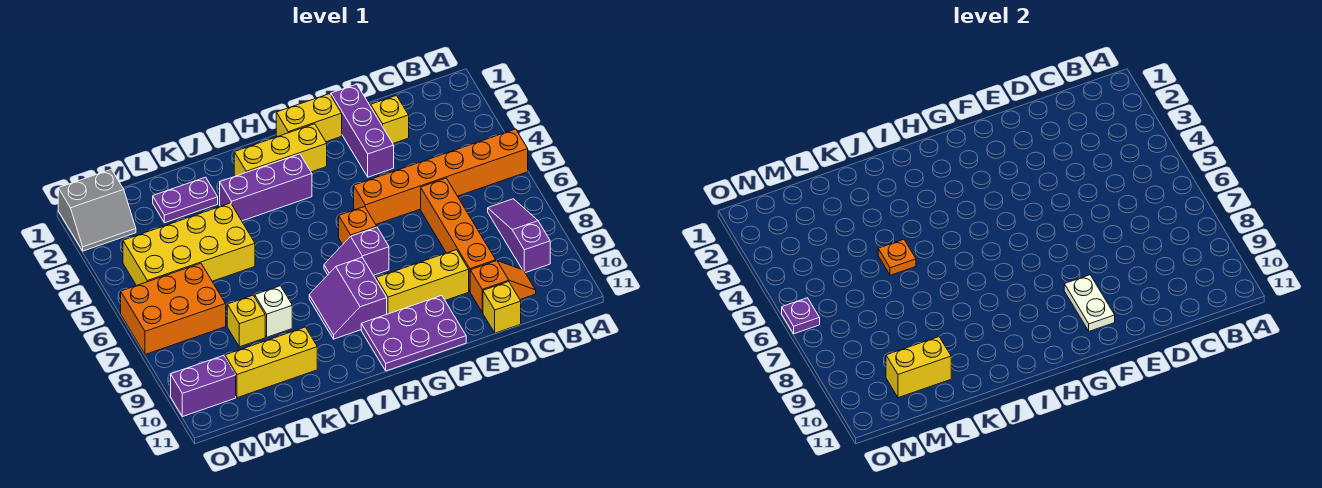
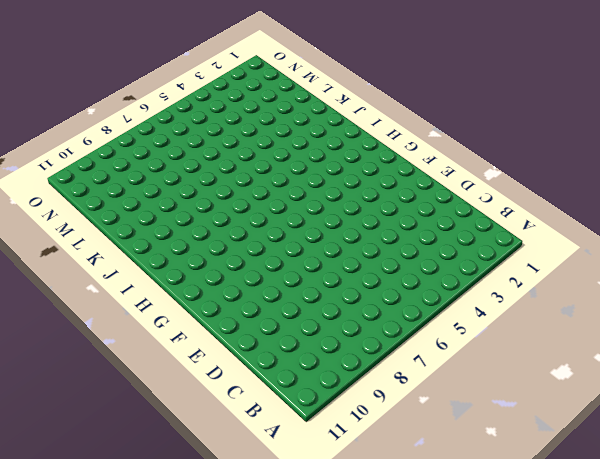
none -> orange 1x6 brick [354,129,528,224]
none -> purple 1x3 slope [488,199,550,273]
none -> orange 1x2 slope [470,261,536,312]

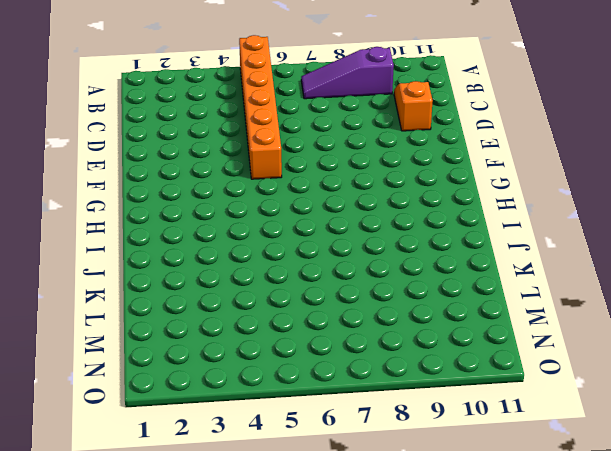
none -> yellow 1x1 brick [371,95,409,143]
none -> orange 1x4 brick [421,178,496,291]
none -> yellow 1x1 brick [483,282,521,333]

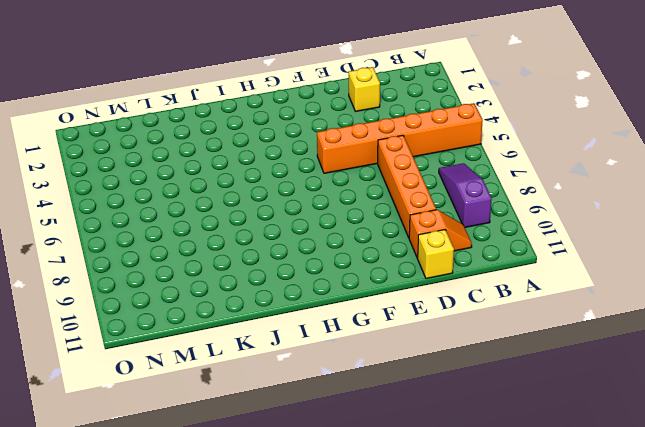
none -> purple 1x3 brick [331,84,394,177]
none -> yellow 1x3 brick [376,250,469,314]
none -> yellow 1x2 brick [276,94,342,142]

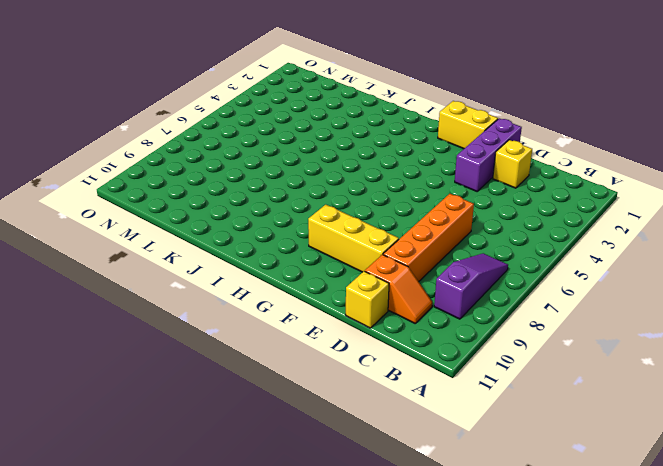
none -> orange 1x6 brick [354,129,528,224]
none -> purple 2x3 plate [361,295,466,371]
none -> yellow 1x3 brick [234,124,327,176]

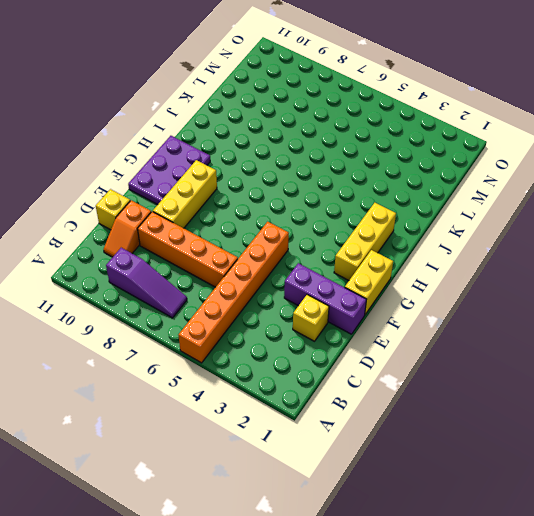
none -> orange 1x1 brick [339,207,377,245]
none -> purple 1x2 slope [324,227,389,275]
none -> purple 1x3 brick [220,154,312,221]

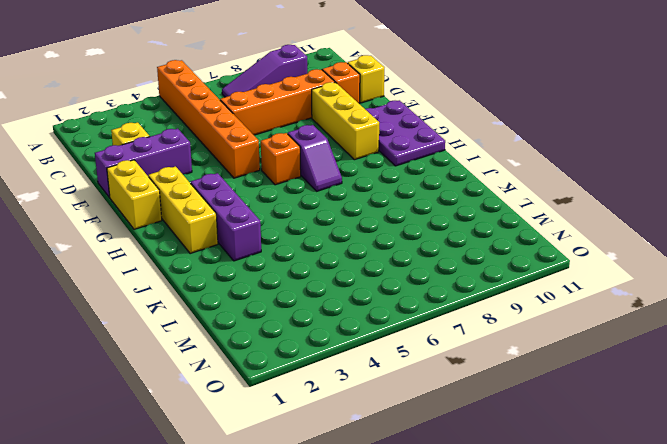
none -> purple 2x2 slope [309,258,387,339]
none -> purple 1x2 plate [153,177,218,223]
none -> yellow 2x4 brick [123,203,255,286]

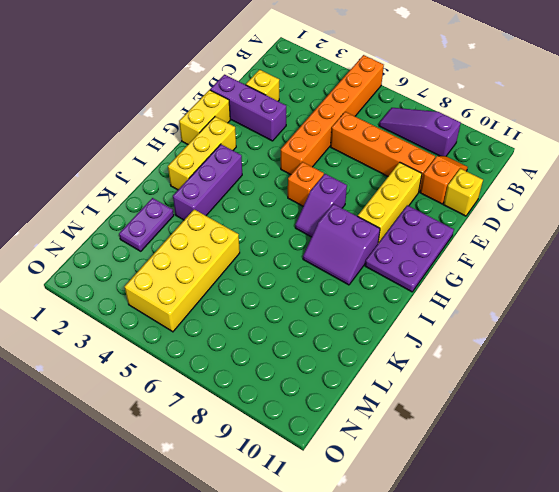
none -> white 1x1 brick [255,286,292,337]
none -> yellow 1x3 brick [225,327,317,398]
none -> yellow 1x1 brick [227,295,265,347]

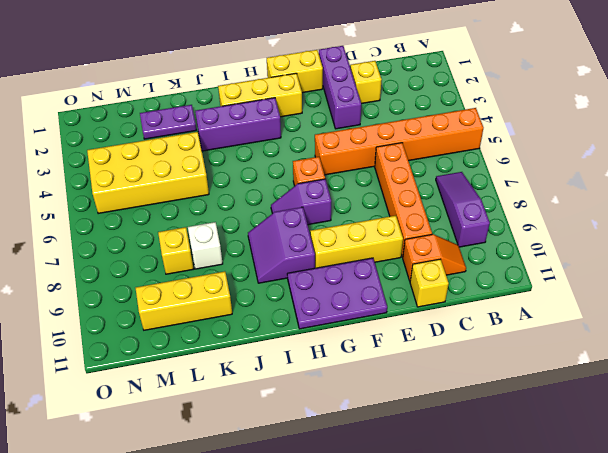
none -> orange 2x3 brick [121,263,226,355]
none -> grey 2x2 slope [58,169,136,251]
none -> purple 1x2 brick [171,355,236,417]

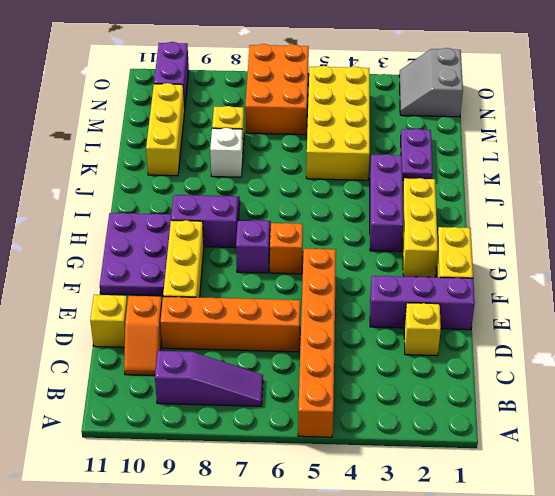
none -> white 1x2 plate [1064,275,1115,331]
none -> orange 1x1 plate [878,239,916,275]
none -> yellow 1x2 brick [886,337,951,398]

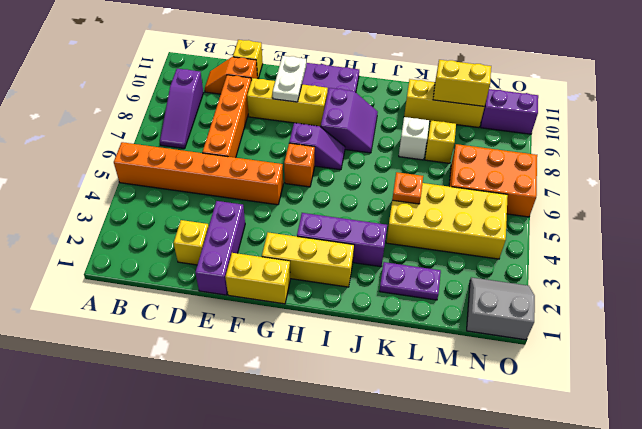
none -> purple 1x1 plate [782,298,820,334]

